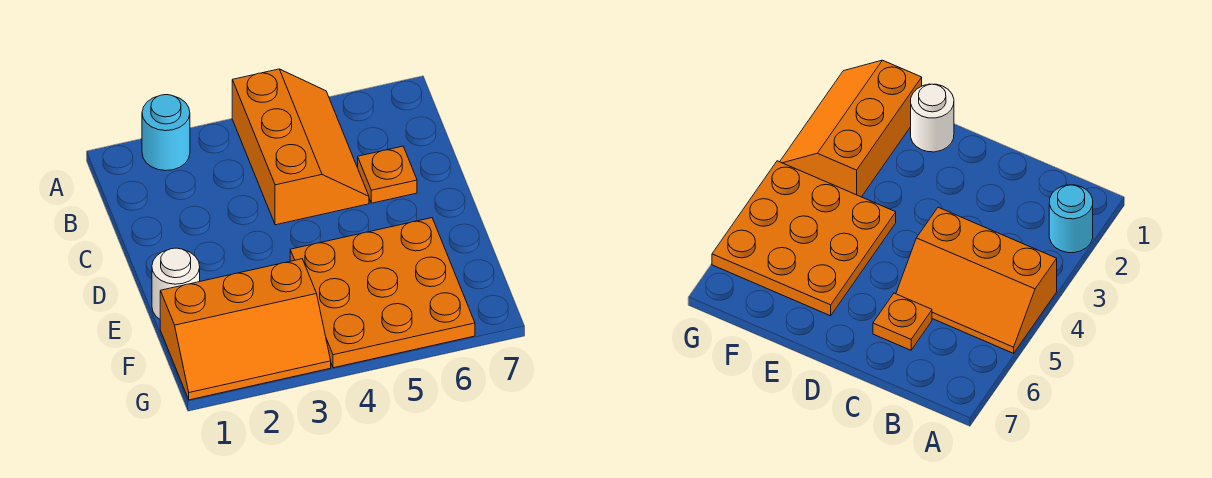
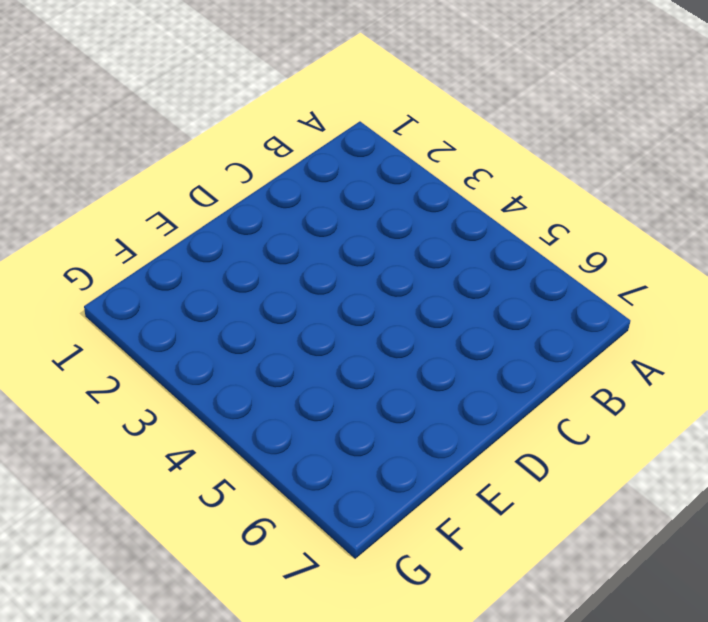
none -> cyan 1x1 round brick [142,95,190,171]
none -> orange 2x3 slope [232,69,369,225]

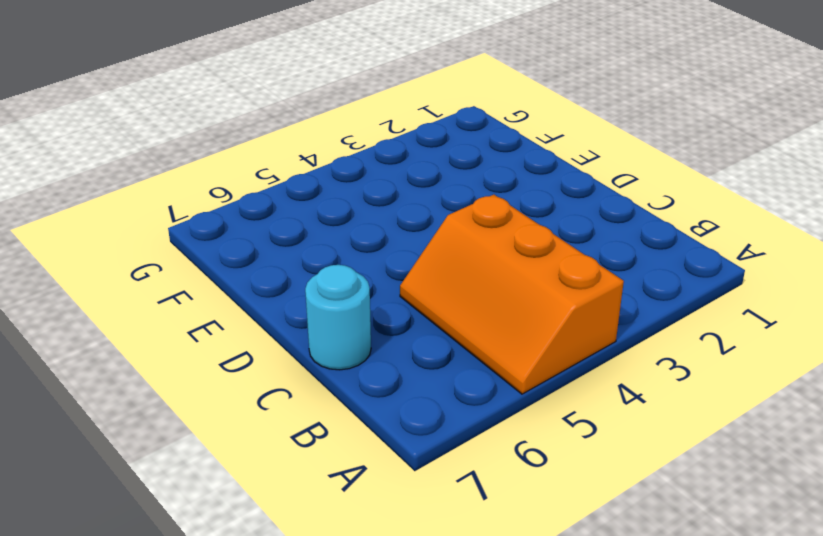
cyan 1x1 round brick [305,265,371,370] -> cyan 1x1 round brick moved to [142,95,190,171]
none -> orange 1x1 plate [358,146,417,203]
none -> white 1x1 round brick [152,248,200,319]

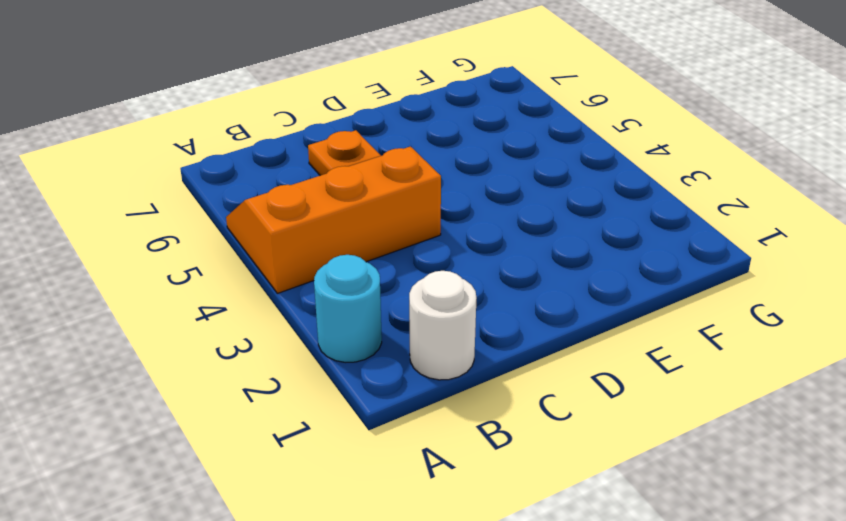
white 1x1 round brick [409,271,476,380] -> white 1x1 round brick moved to [152,248,200,319]
none -> orange 3x3 plate [290,218,475,368]
none -> orange 2x3 slope [160,259,331,400]

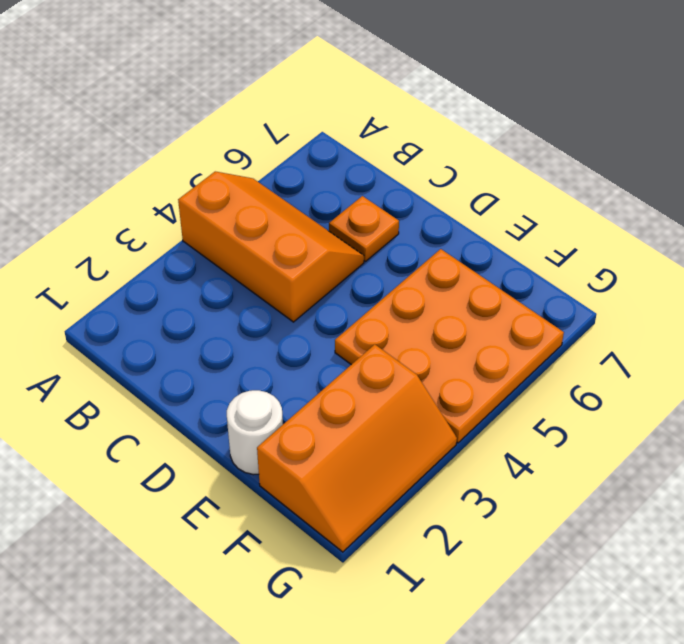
none -> cyan 1x1 round brick [142,95,190,171]

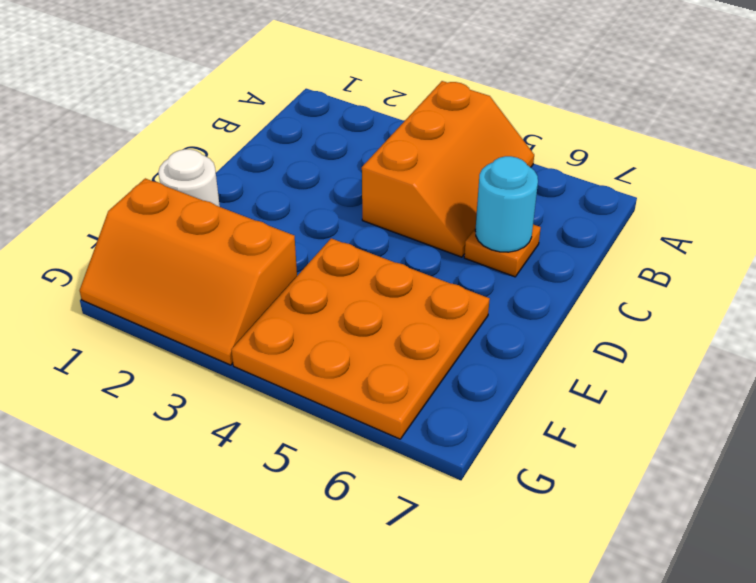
cyan 1x1 round brick [475,156,538,252] -> cyan 1x1 round brick moved to [142,95,190,171]

